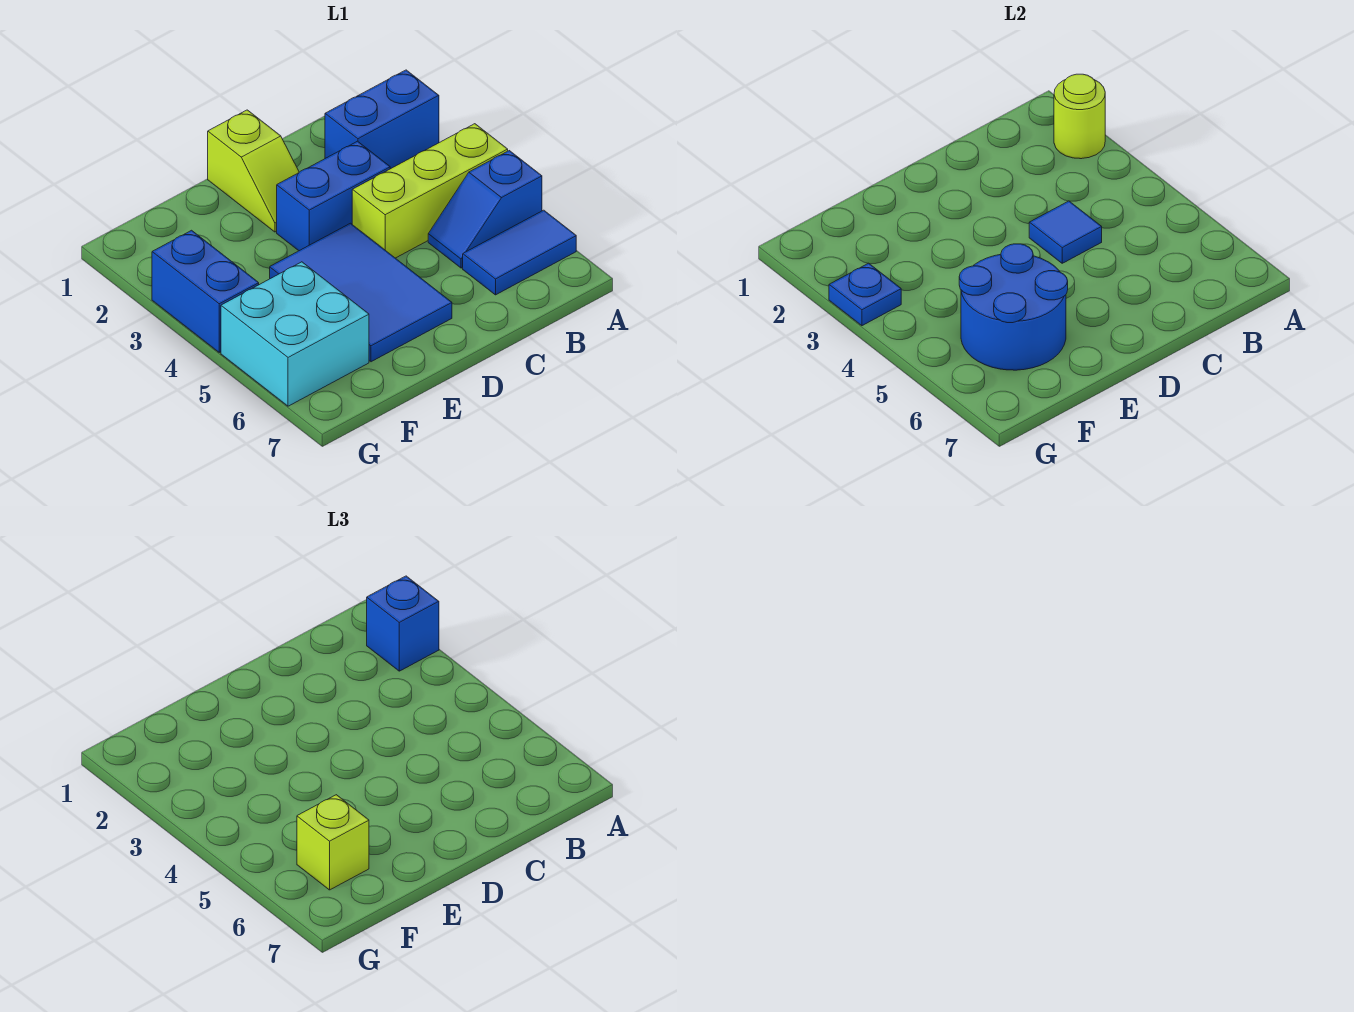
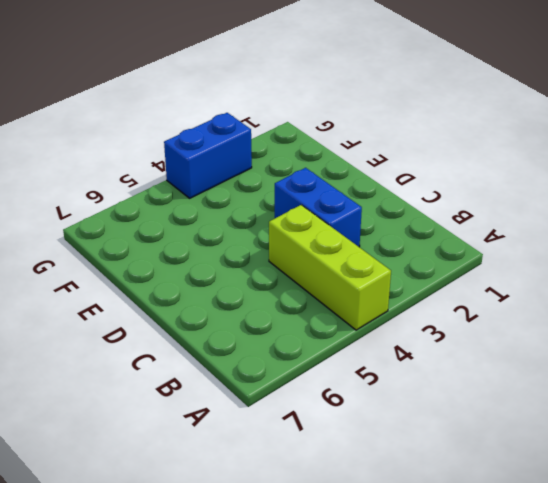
none -> blue 1x2 brick [325,70,439,169]
none -> blue 1x2 slope [428,151,542,268]
none -> blue 1x2 tile [463,210,576,295]

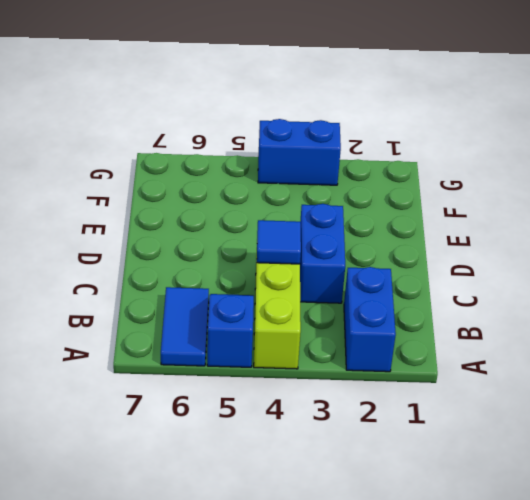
none -> lime 1x2 slope [208,110,299,232]
none -> blue 2x3 tile [270,223,452,362]
none -> cyan 2x2 brick [221,262,369,406]

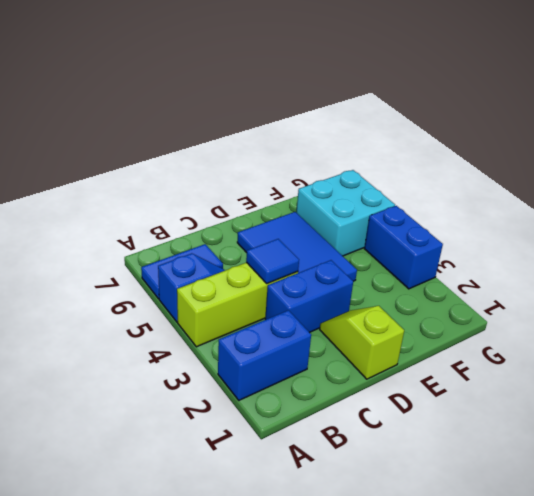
none -> lime 1x1 round brick [1054,74,1105,159]
none -> blue 2x2 round brick [959,244,1068,370]
none -> blue 1x1 plate [829,263,901,326]

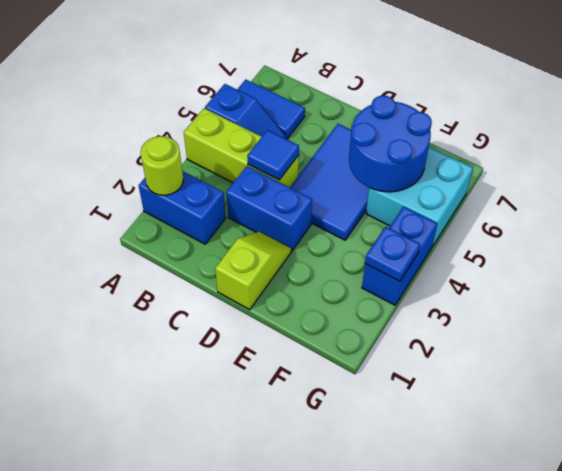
none -> blue 1x1 brick [367,576,439,671]
none -> lime 1x1 brick [297,795,369,890]

